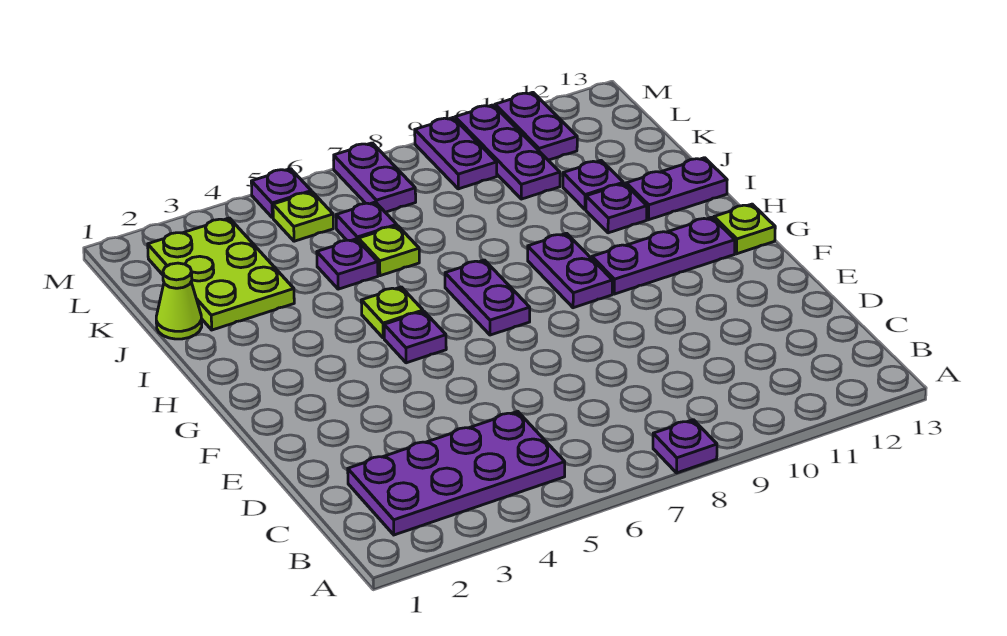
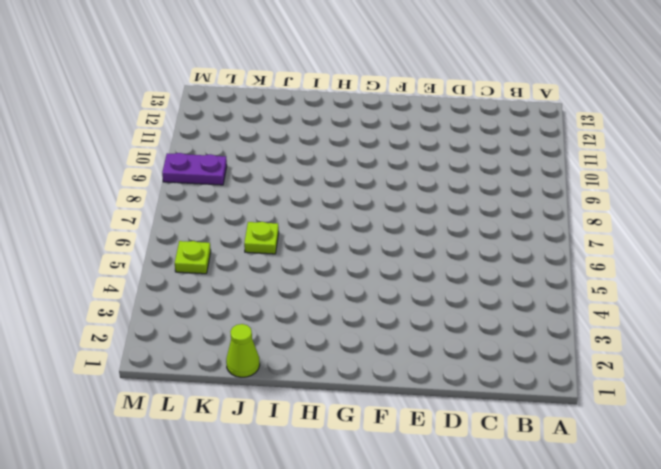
none -> purple 1x1 plate [653,420,717,473]
none -> purple 2x4 plate [348,411,565,535]
none -> purple 1x1 plate [384,311,446,363]

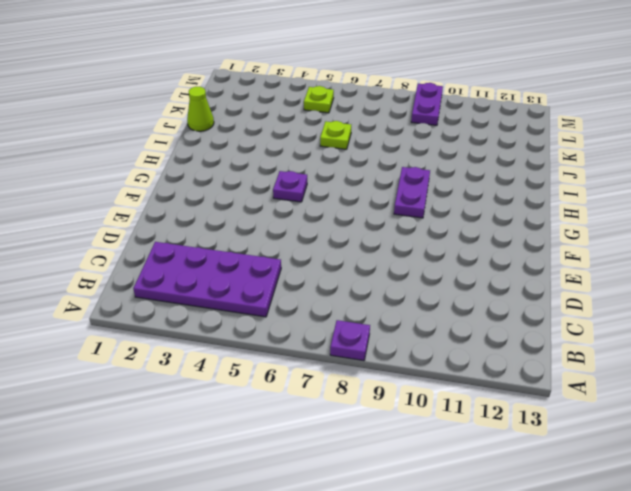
none -> purple 1x2 plate [445,260,530,335]
none -> purple 1x3 plate [592,217,735,294]
none -> lime 1x1 plate [714,204,775,254]

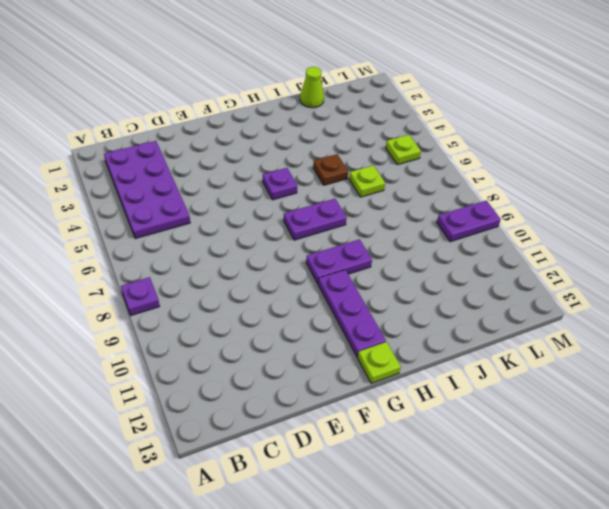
brown 1x1 plate [313,154,348,185] -> none
none -> lime 1x1 plate [361,287,423,338]
none -> purple 1x1 plate [586,184,647,233]
none -> purple 1x2 plate [626,158,727,220]

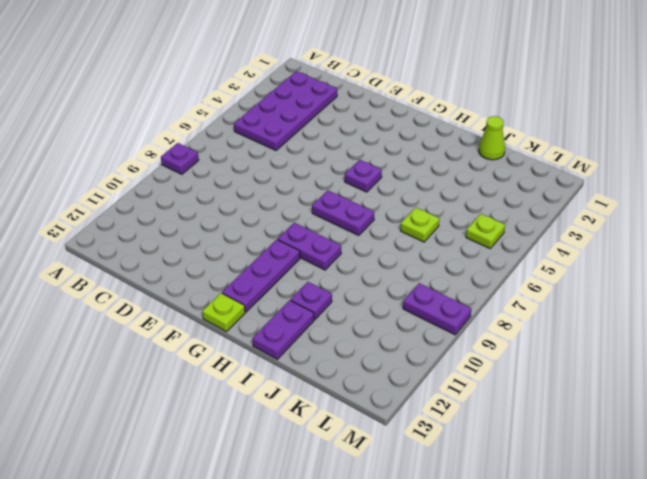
none -> lime 1x1 plate [361,287,423,338]
none -> lime 2x3 plate [148,218,294,330]
none -> purple 1x1 plate [317,239,378,289]

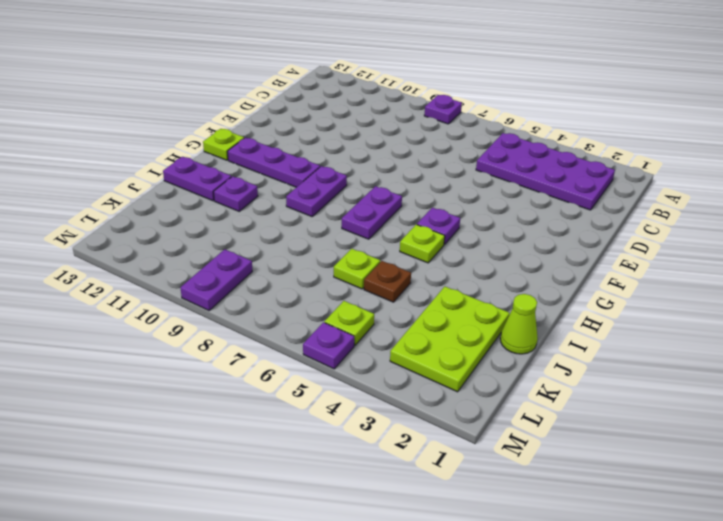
brown 1x1 plate [364,261,411,302] -> purple 1x1 plate [317,239,378,289]
none -> purple 1x1 plate [563,161,623,209]
none -> purple 1x1 plate [336,202,397,241]
none -> purple 1x3 plate [455,105,560,199]

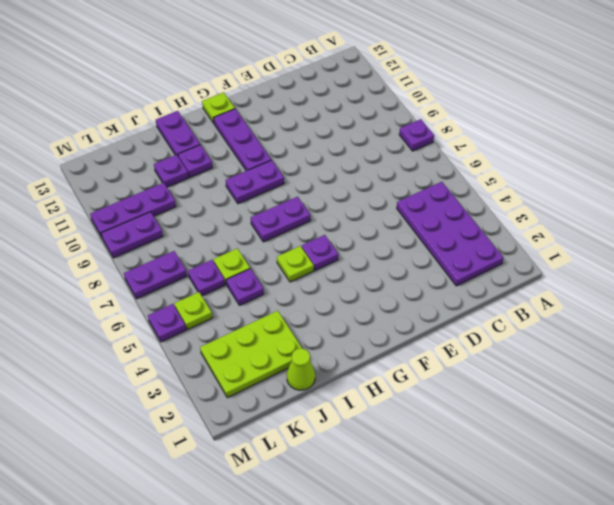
none -> purple 1x2 plate [495,92,577,160]

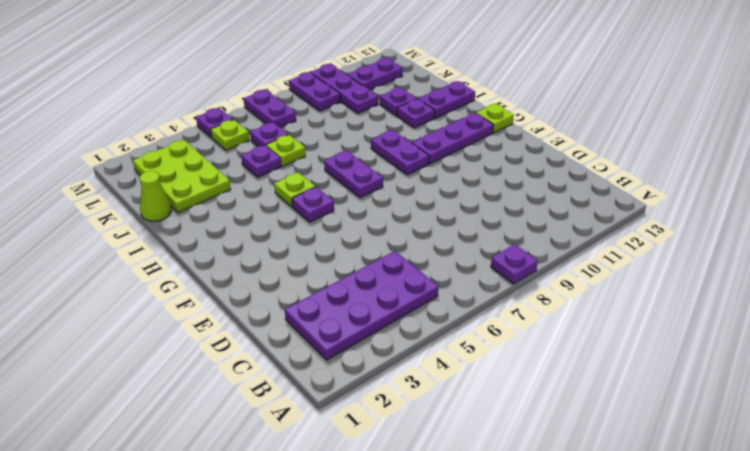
purple 1x2 plate [347,58,403,90] -> purple 1x2 plate turned to [495,92,577,160]

